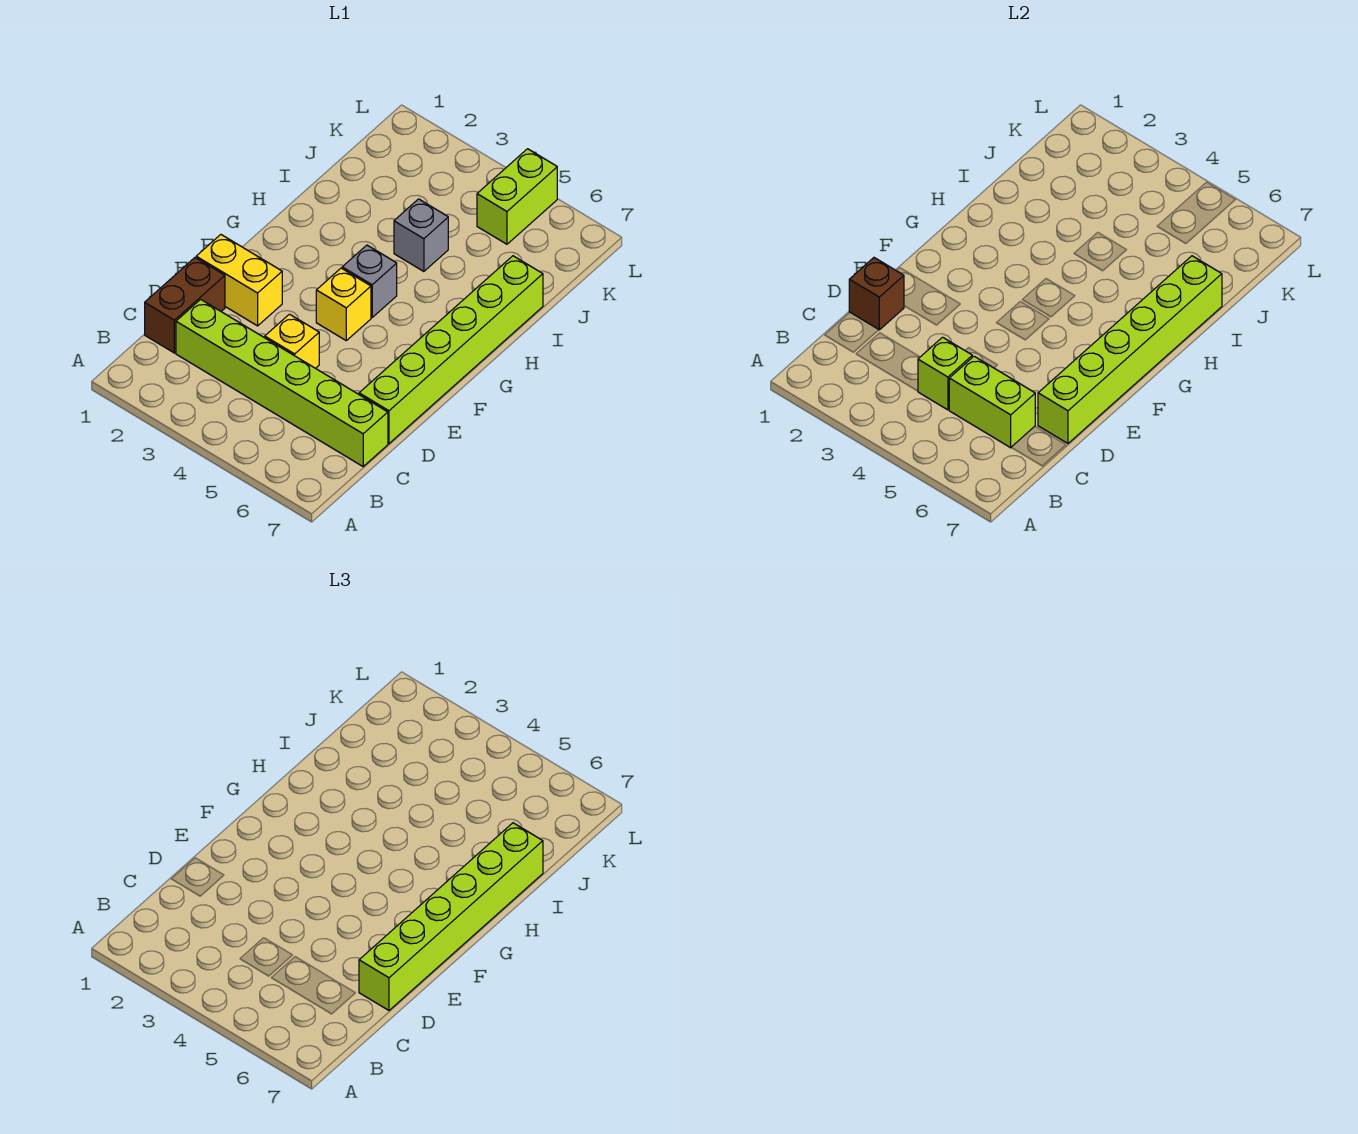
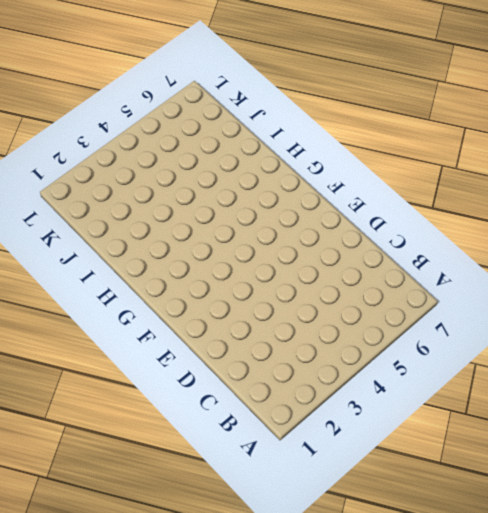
none -> brown 1x2 brick [145,258,225,353]
none -> lime 1x6 brick [176,299,388,466]
none -> yellow 1x1 brick [265,314,319,368]

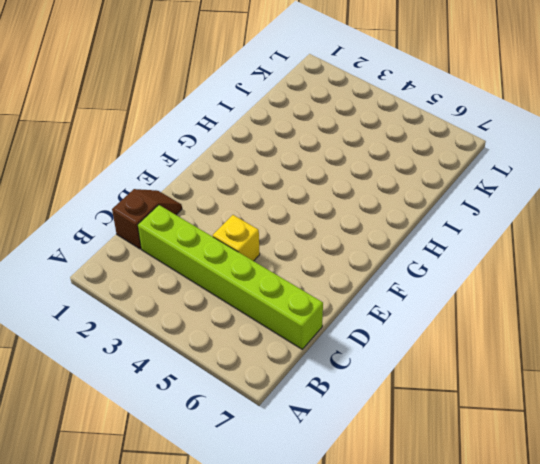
brown 1x2 slope [112,189,182,249] -> brown 1x2 brick [145,258,225,353]
none -> lime 1x6 brick [359,256,543,443]
none -> yellow 1x2 brick [196,235,282,326]
none -> yellow 1x1 brick [316,268,371,340]

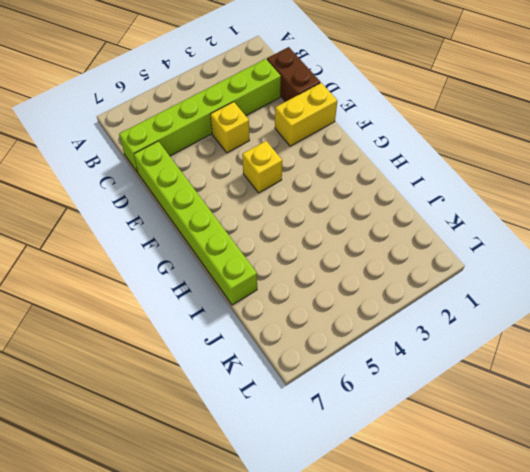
none -> grey 1x1 brick [342,245,397,317]
none -> grey 1x1 brick [394,199,448,271]
none -> lime 1x2 brick [477,149,557,244]

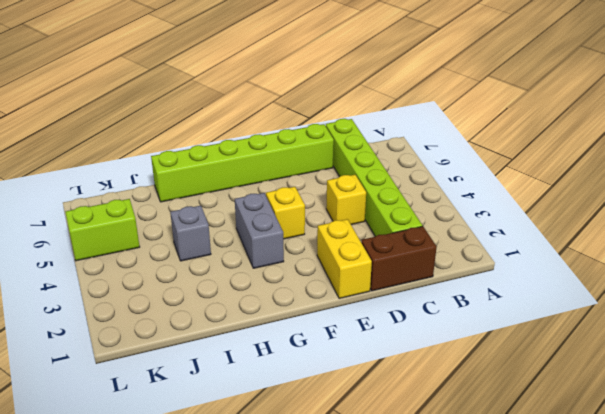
grey 1x2 brick [235,193,284,268] -> grey 1x1 brick [342,245,397,317]
none -> lime 1x1 brick [918,337,972,410]
none -> lime 1x2 brick [949,356,1035,448]
none -> brown 1x1 brick [849,258,904,330]

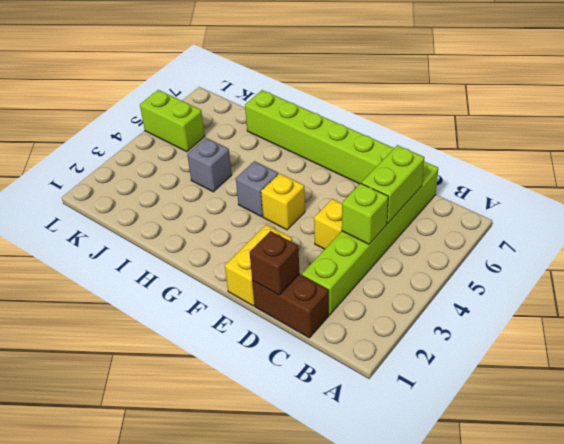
none -> lime 1x6 brick [1038,256,1222,443]
none -> lime 1x6 brick [359,823,543,1010]

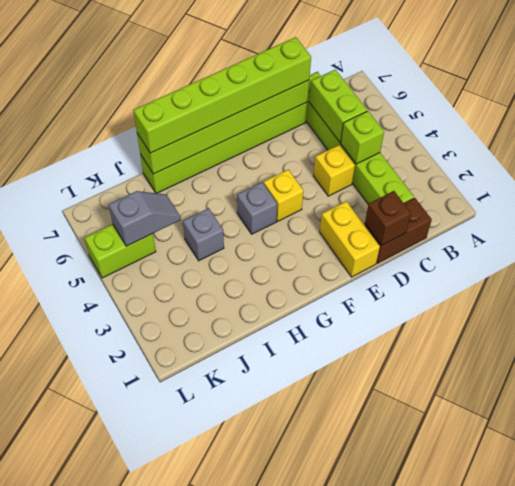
grey 1x2 slope [109,191,181,246] -> none

